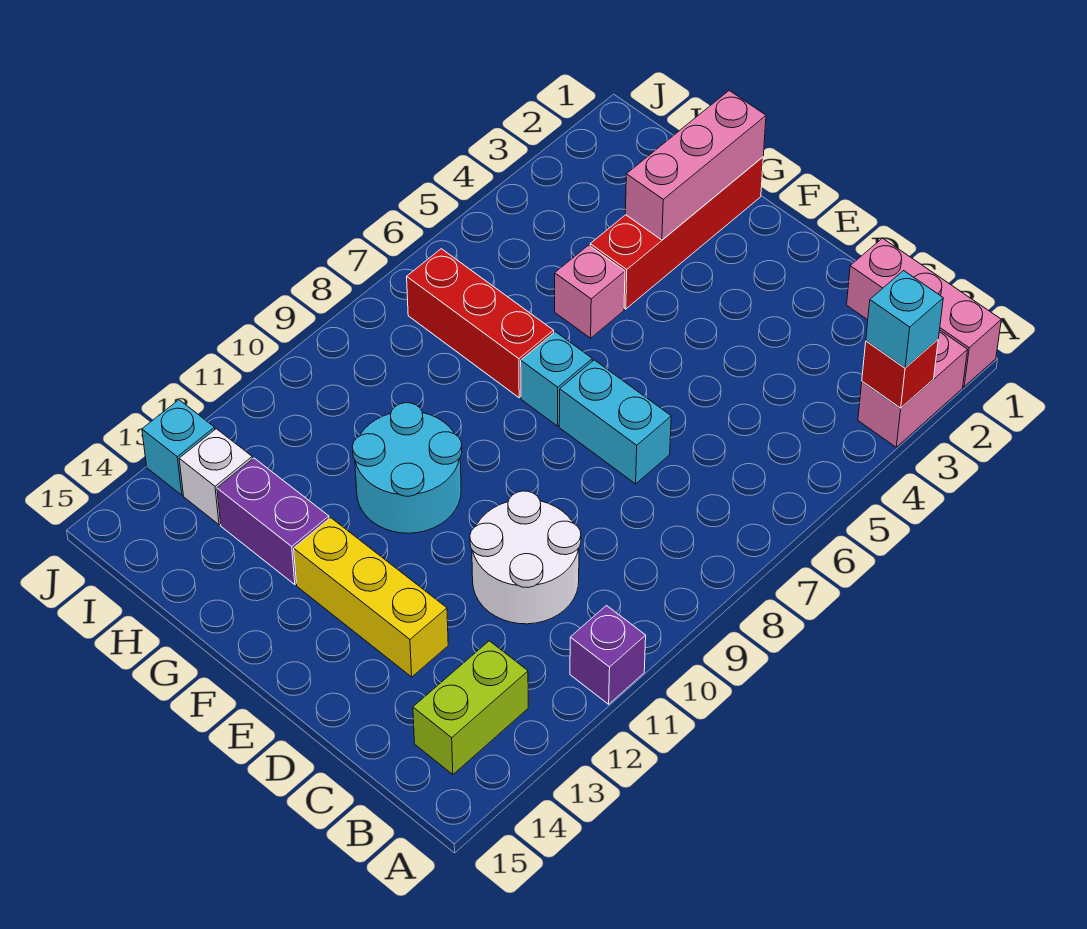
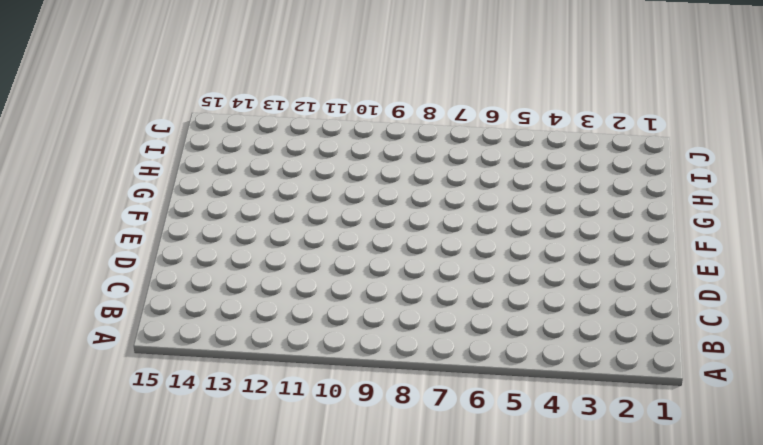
none -> pink 1x3 brick [847,238,1001,387]
none -> pink 1x2 brick [858,330,967,447]
none -> purple 1x1 brick [570,606,646,704]

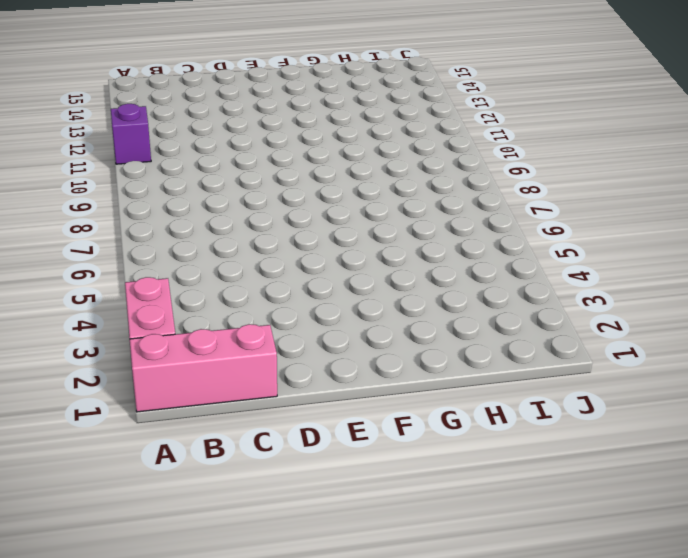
none -> lime 1x2 brick [413,641,528,775]
none -> white 2x2 round brick [470,491,581,624]
none -> cyan 1x2 brick [559,360,671,484]

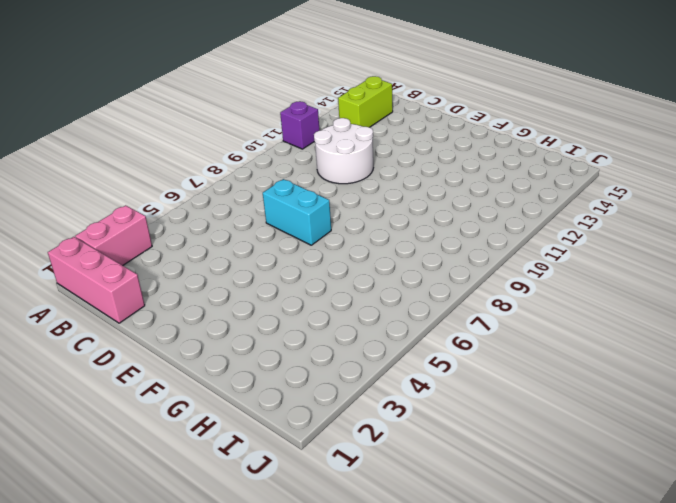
none -> yellow 1x3 brick [294,518,448,677]
none -> cyan 1x1 brick [521,332,592,426]
none -> cyan 2x2 round brick [352,403,462,533]

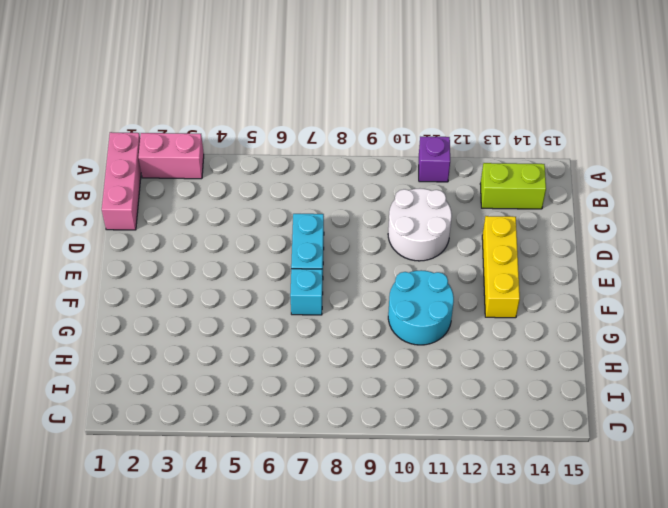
none -> red 1x4 brick [590,157,763,309]
none -> pink 1x1 brick [555,245,625,338]
none -> red 1x3 brick [407,249,554,398]

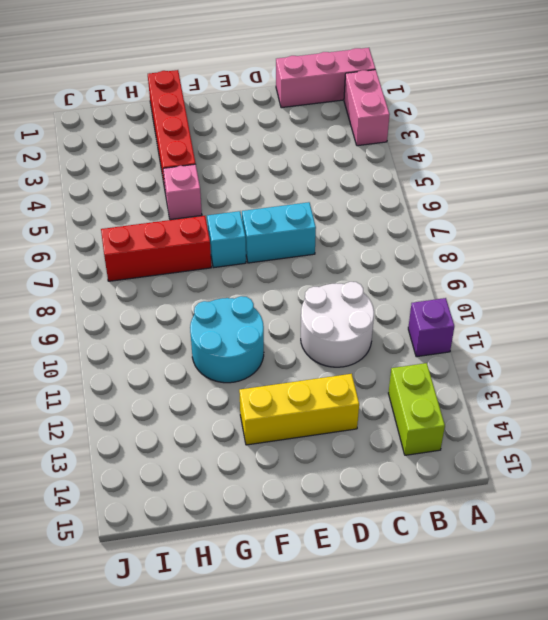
none -> purple 1x2 brick [217,458,329,585]
none -> white 1x1 brick [179,429,252,525]
none -> cyan 1x1 brick [142,400,215,495]

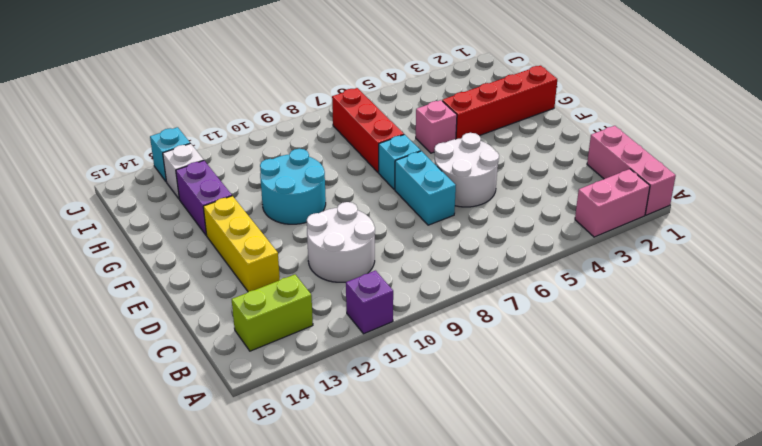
white 2x2 round brick [434,133,499,207] -> none
none -> red 1x1 brick [862,340,938,408]
none -> pink 1x3 brick [625,91,766,240]
none -> cyan 1x1 brick [866,271,943,368]

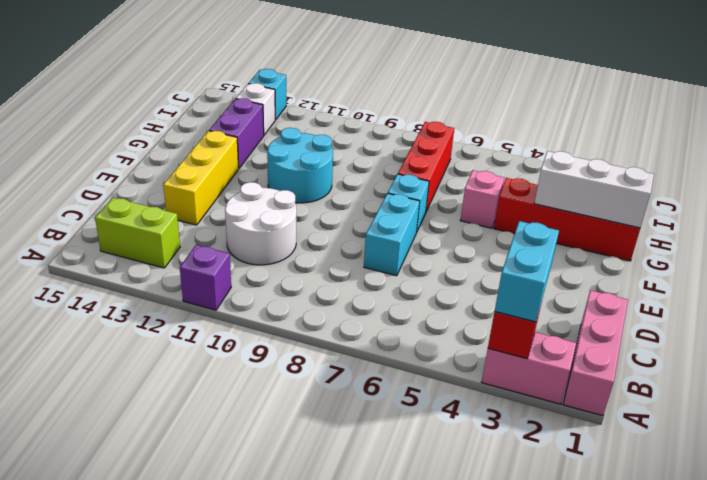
cyan 1x2 brick [495,221,559,322] -> cyan 1x1 brick [866,271,943,368]
white 1x3 brick [534,151,654,228] -> pink 1x3 brick [625,91,766,240]

